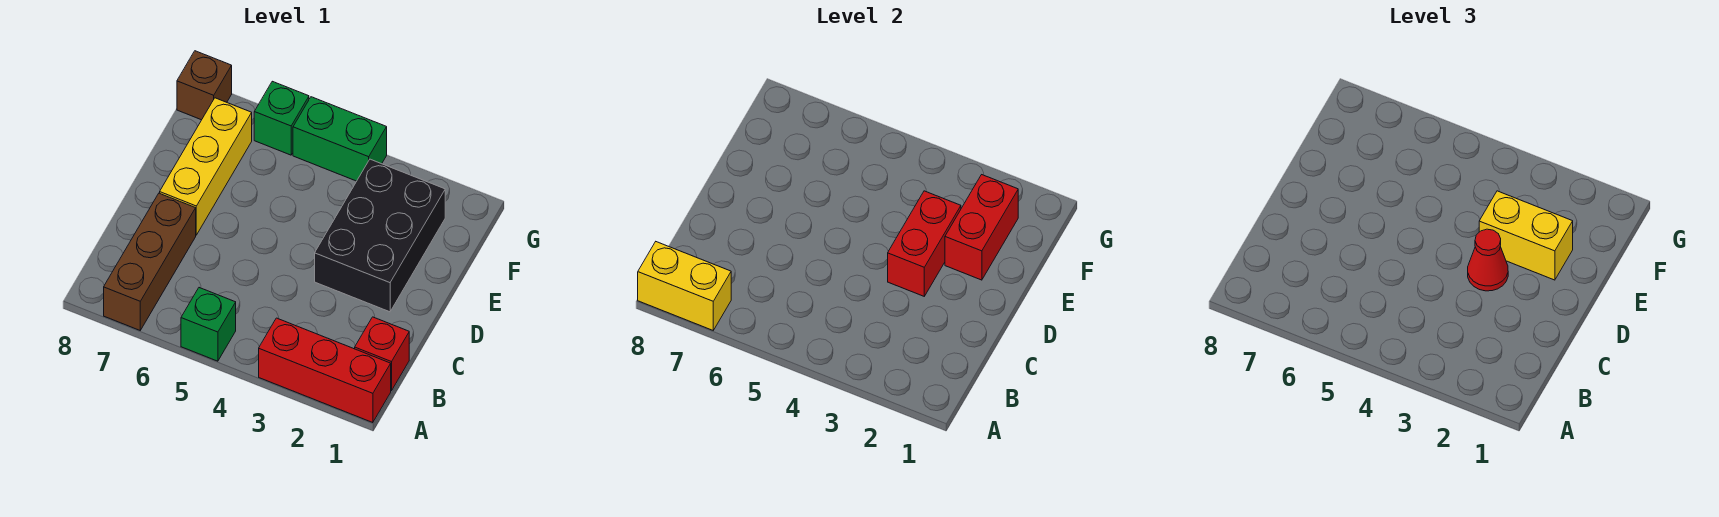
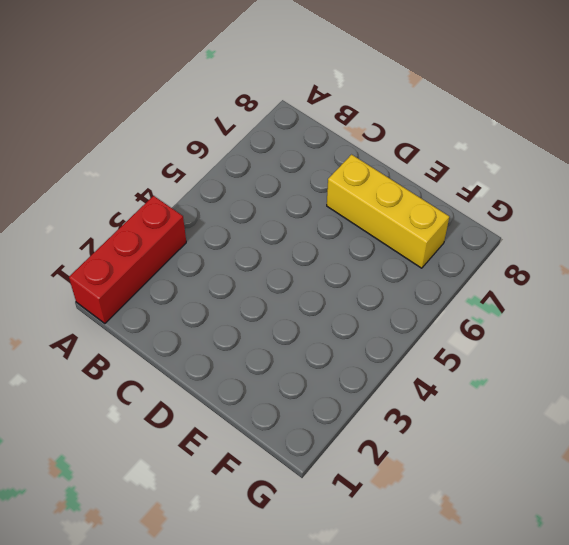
none -> green 1x1 brick [181,288,236,361]
none -> brown 1x3 brick [104,193,196,330]
none -> red 1x1 brick [355,317,409,391]

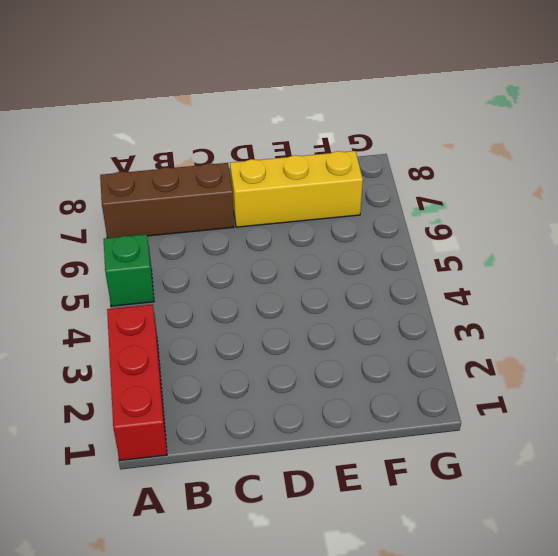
none -> red 1x1 brick [355,317,409,391]
none -> black 2x3 brick [315,159,445,312]
none -> green 1x2 brick [293,97,387,181]

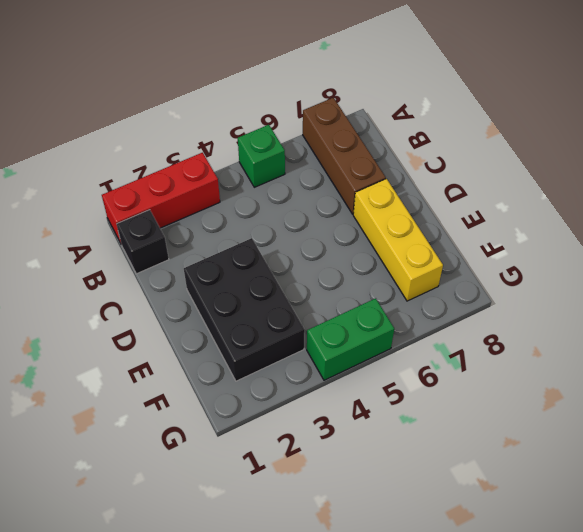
black 1x1 brick [117,210,169,274] -> red 1x1 brick [355,317,409,391]
none -> green 1x1 brick [254,81,309,155]
none -> brown 1x1 brick [177,51,232,120]
none -> yellow 1x2 brick [638,242,731,330]

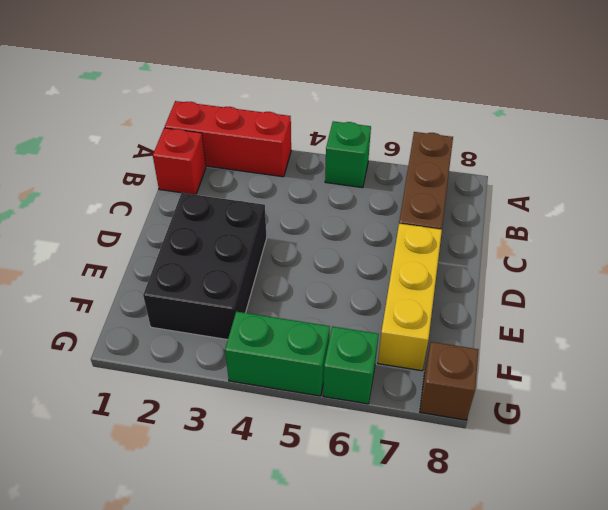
none -> yellow 1x2 brick [638,242,731,330]
none -> red 1x2 brick [888,191,961,296]
none -> red 1x2 brick [945,175,1018,280]

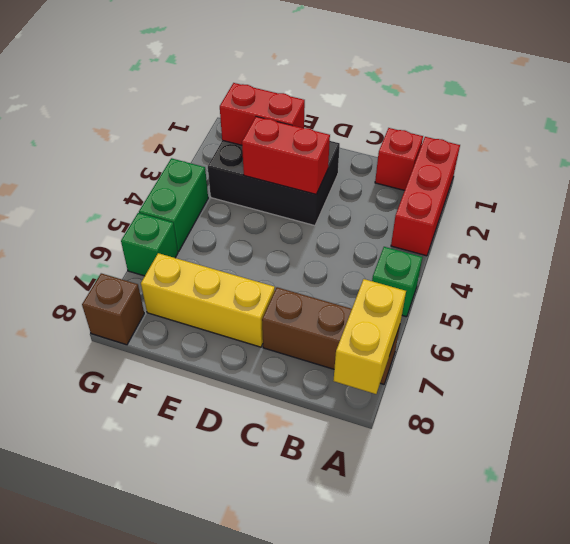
none -> red 1x1 cone [1468,229,1508,291]
none -> yellow 1x2 brick [1479,191,1573,280]

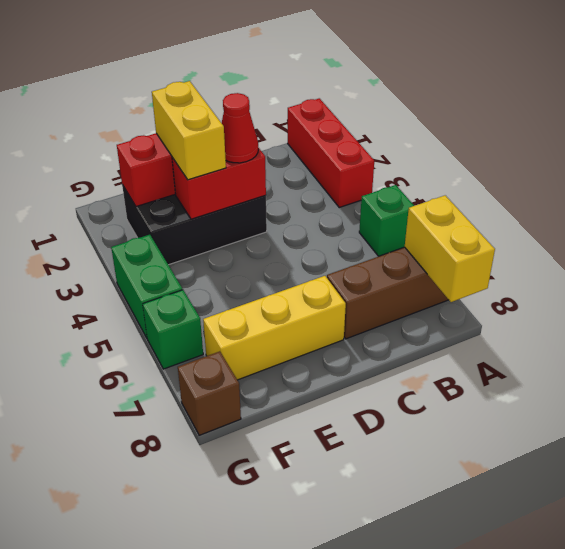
none -> red 1x1 brick [355,317,409,391]

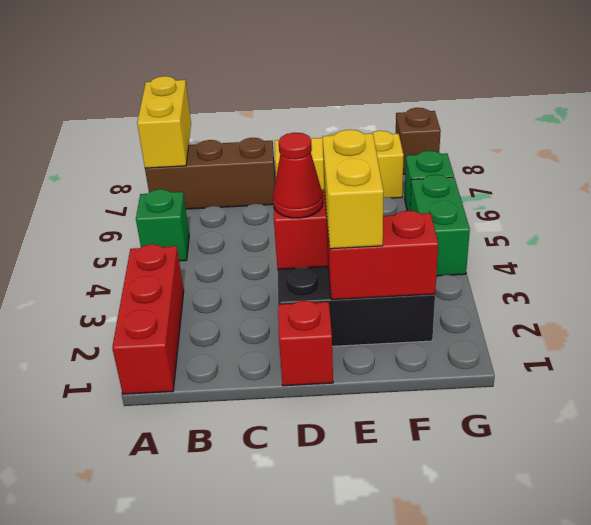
red 1x1 brick [278,301,333,386] -> red 1x1 brick moved to [355,317,409,391]

